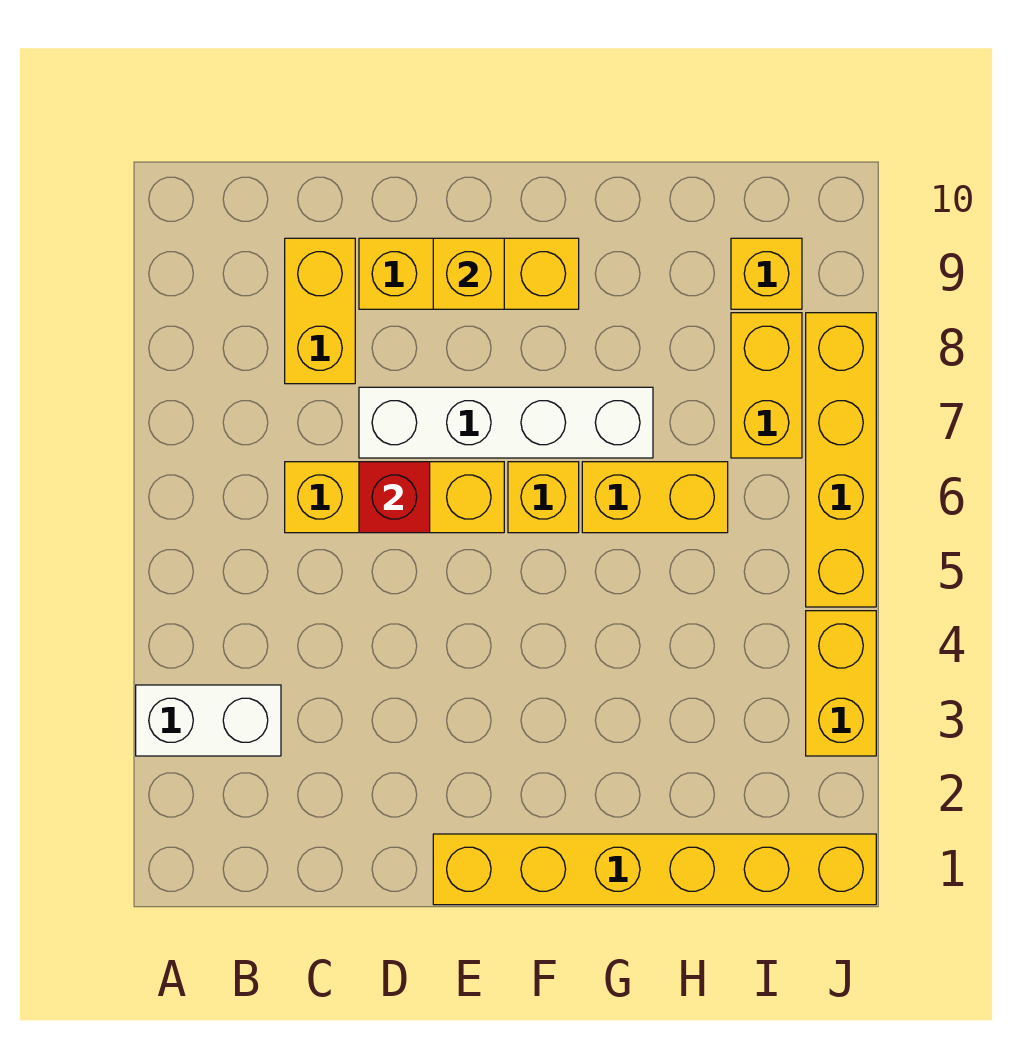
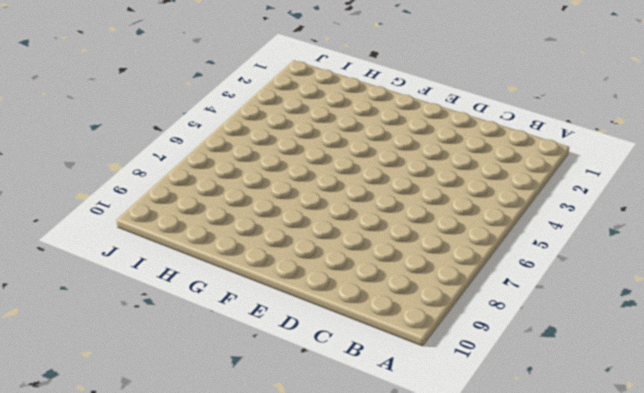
none -> white 1x2 brick [136,685,281,756]
none -> yellow 1x3 brick [285,462,504,533]
none -> yellow 1x2 brick [285,238,355,384]

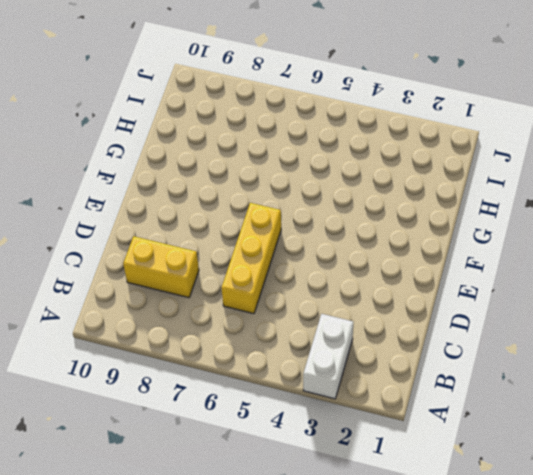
none -> white 1x4 brick [359,387,653,458]
none -> yellow 1x3 brick [359,238,579,309]
none -> yellow 1x6 brick [433,834,876,905]

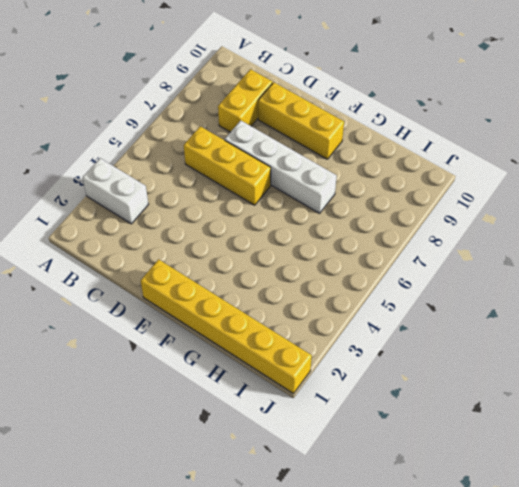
none -> yellow 1x1 brick [508,462,579,533]
none -> yellow 1x2 brick [582,462,728,533]
none -> yellow 1x2 brick [731,313,802,458]

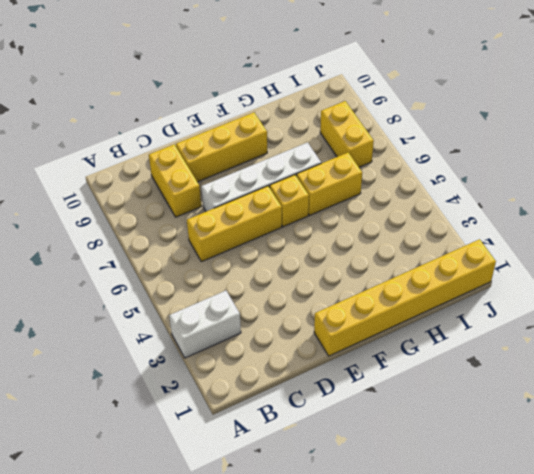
none -> yellow 1x1 brick [731,238,802,309]
none -> yellow 1x2 brick [806,611,876,756]
none -> yellow 1x4 brick [806,313,876,607]

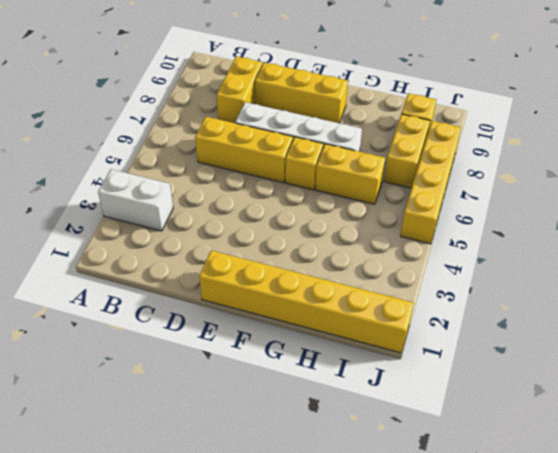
none -> yellow 1x2 brick [806,611,876,756]
none -> red 1x1 brick [359,462,430,533]
none -> yellow 1x1 brick [433,238,504,309]

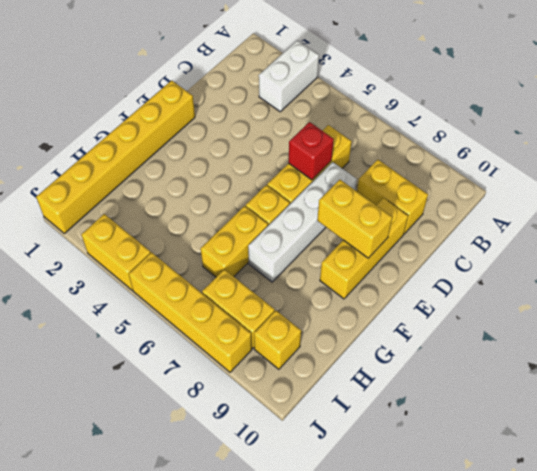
yellow 1x2 brick [317,180,392,258] -> yellow 1x1 brick [433,238,504,309]

